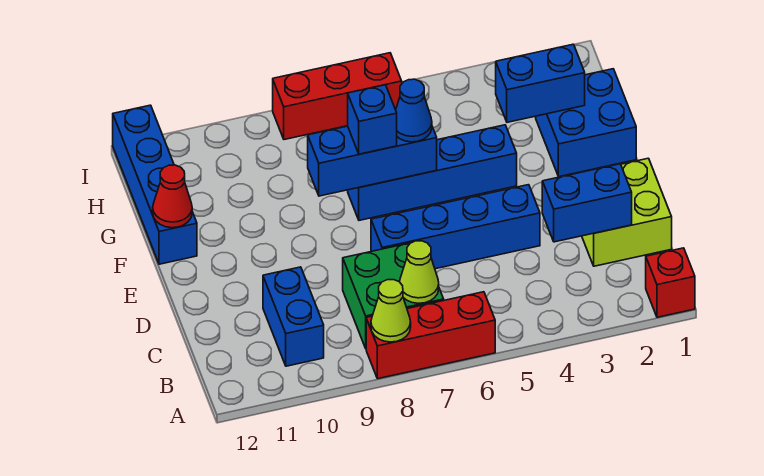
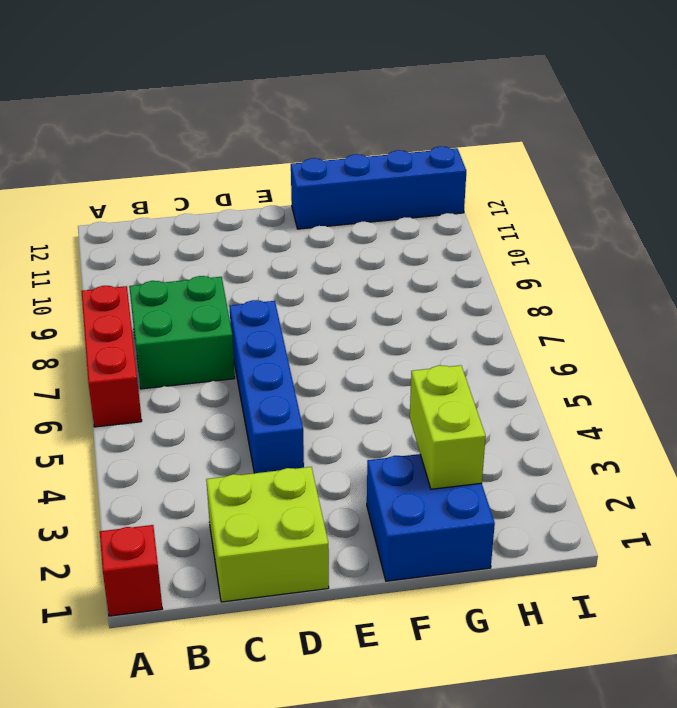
lime 1x2 brick [410,365,486,489] -> blue 1x2 brick [496,44,585,122]
none -> blue 1x2 brick [263,267,324,366]
none -> blue 1x4 brick [348,125,517,220]
none -> red 1x3 brick [273,53,402,140]

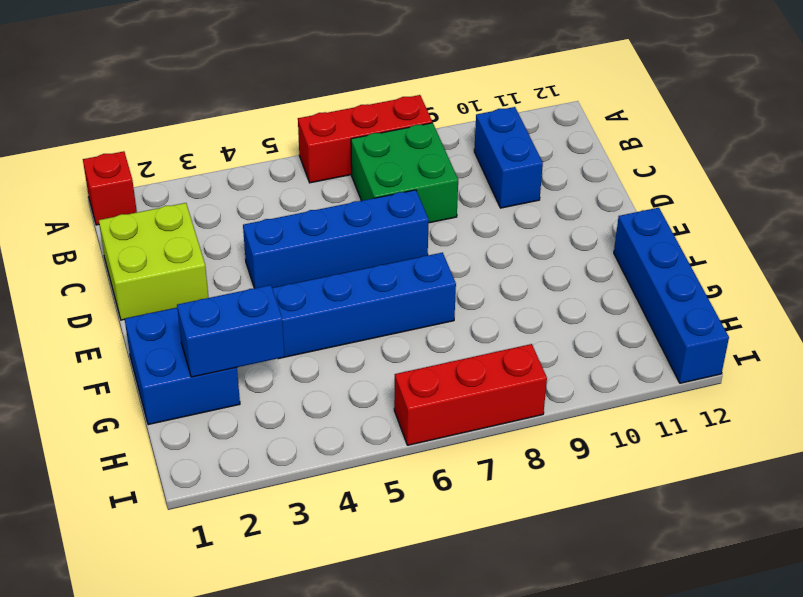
none -> lime 1x1 cone [371,280,411,342]
none -> lime 1x1 cone [400,241,439,303]
none -> blue 1x2 brick [542,164,632,242]

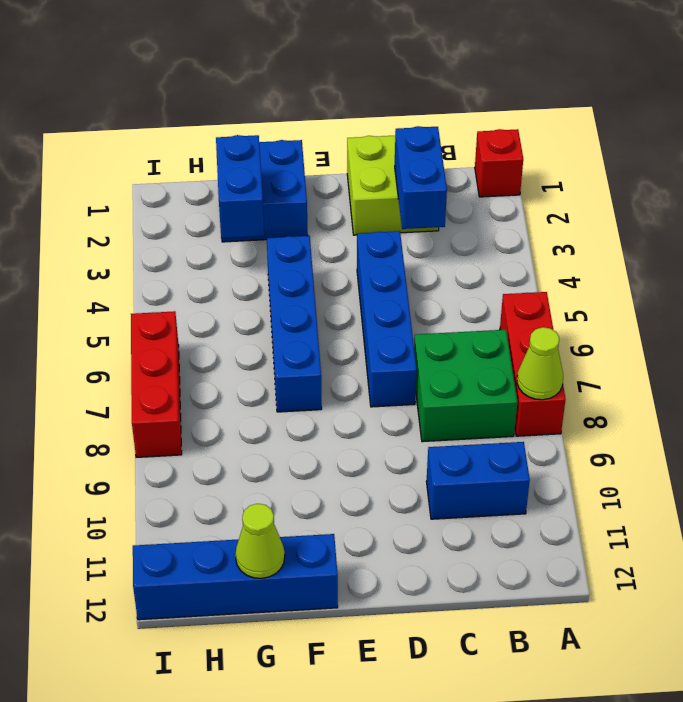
lime 1x1 cone [235,504,285,578] -> lime 1x1 cone moved to [400,241,439,303]
none -> blue 1x3 brick [308,126,437,196]
none -> red 1x1 cone [153,165,192,228]
none -> blue 1x1 cone [396,79,432,142]

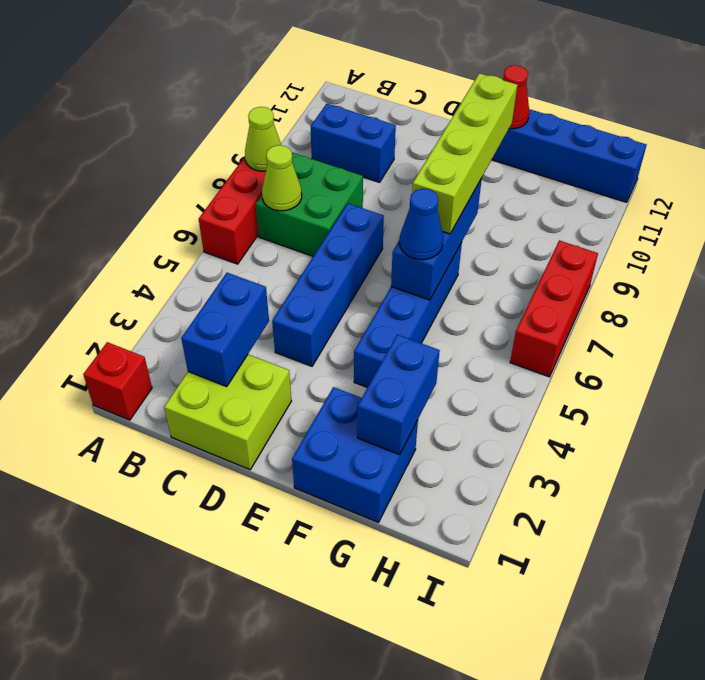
lime 1x4 brick [412,73,517,234] -> blue 1x1 brick [348,85,397,154]

